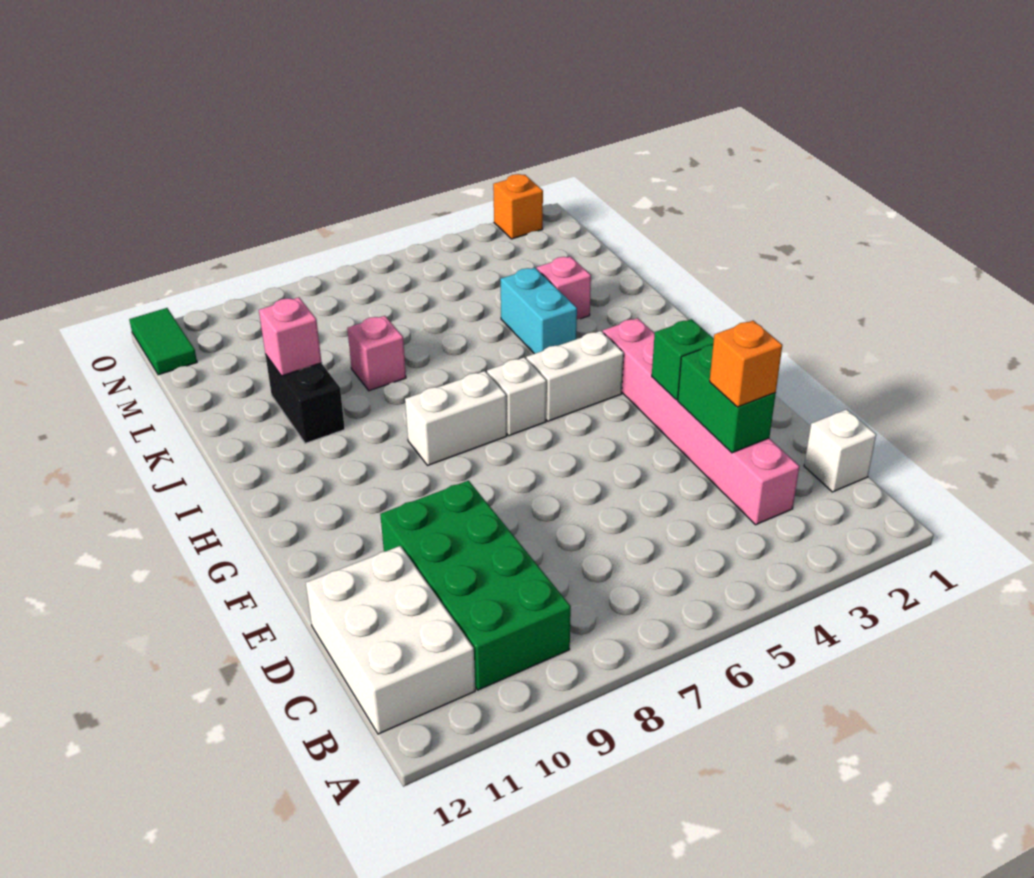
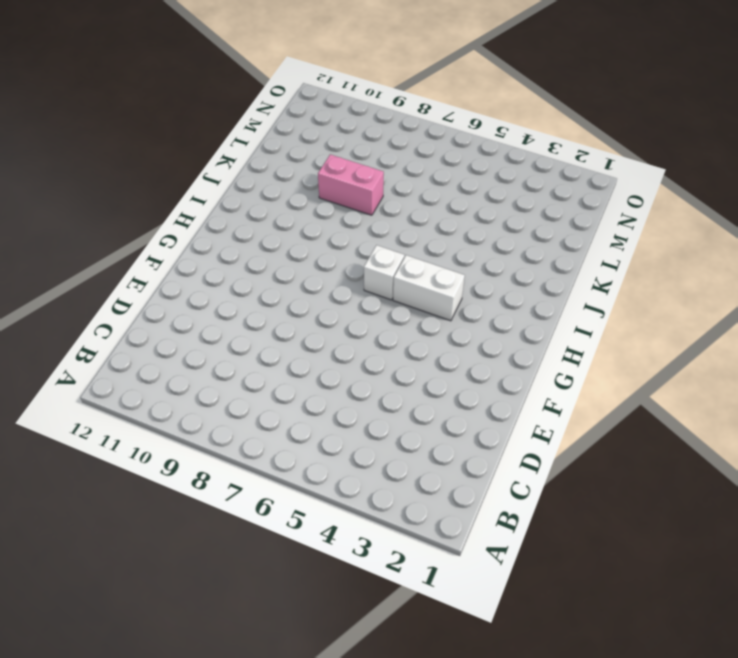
pink 1x2 brick [318,154,384,215] -> pink 1x1 brick [347,316,406,391]
none -> green 2x4 brick [380,481,571,690]
none -> white 2x3 brick [306,546,475,734]
none -> white 1x1 brick [804,409,876,492]

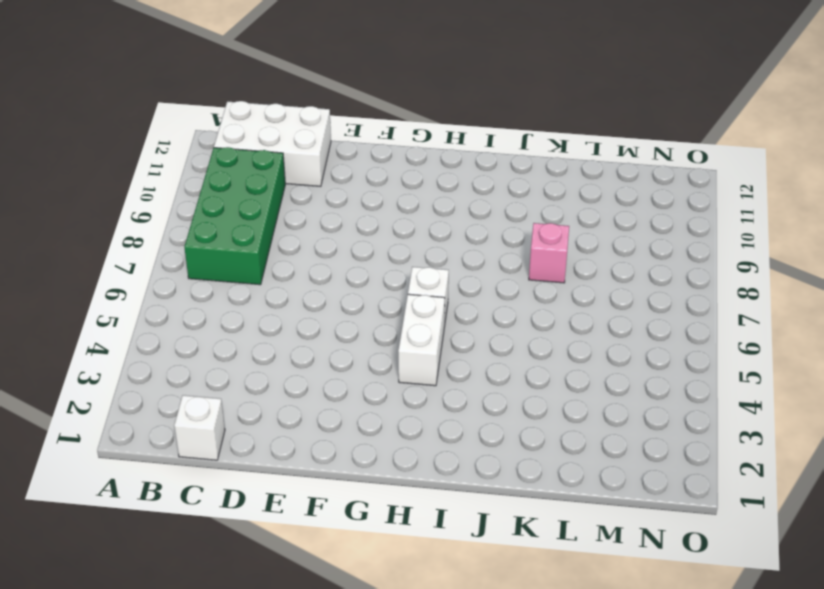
green 2x4 brick [184,147,285,285] -> green 2x4 brick turned to [380,481,571,690]
none -> pink 1x6 brick [603,318,799,525]
none -> white 1x2 brick [405,371,507,465]
none -> cyan 1x2 brick [500,268,577,354]

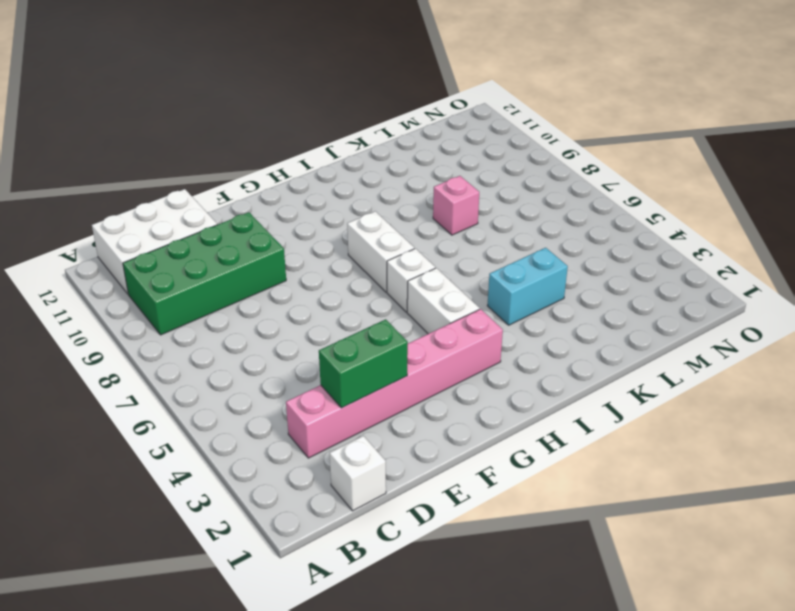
none -> black 1x2 brick [265,354,345,443]
none -> pink 1x1 brick [537,256,591,320]
none -> green 1x2 tile [129,308,197,375]

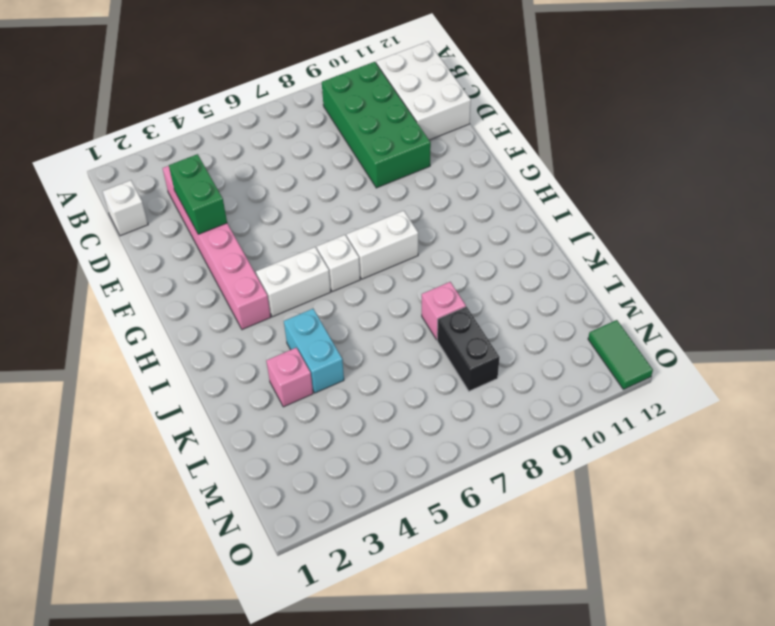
black 1x2 brick [437,307,500,391] -> black 1x2 brick moved to [265,354,345,443]
none -> orange 1x1 brick [493,174,543,239]
none -> green 1x1 brick [652,319,714,400]
none -> pink 1x1 brick [259,297,322,376]

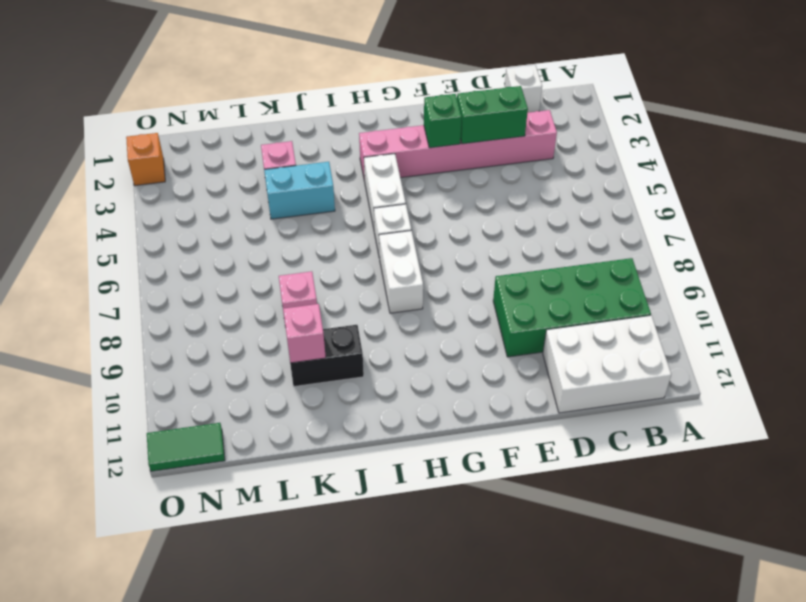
none -> orange 1x1 brick [710,321,782,407]

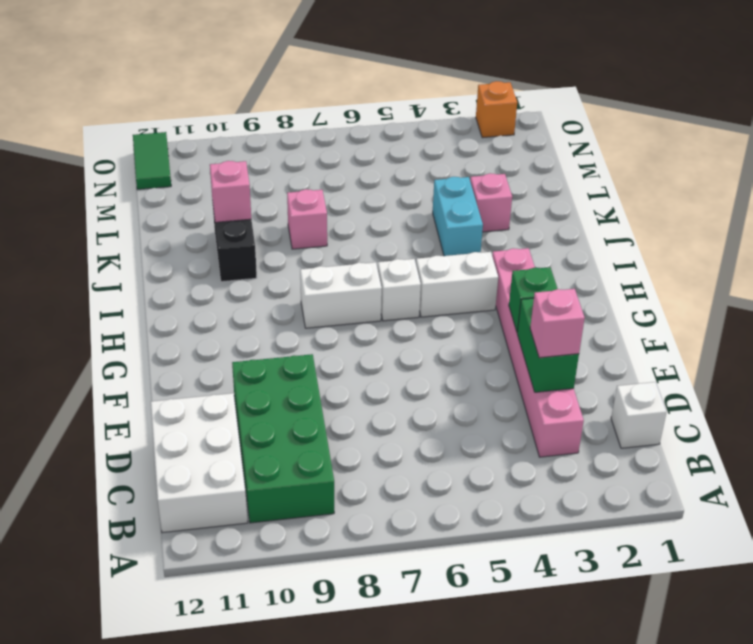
pink 1x1 brick [530,289,585,358] -> orange 1x1 brick [710,321,782,407]

